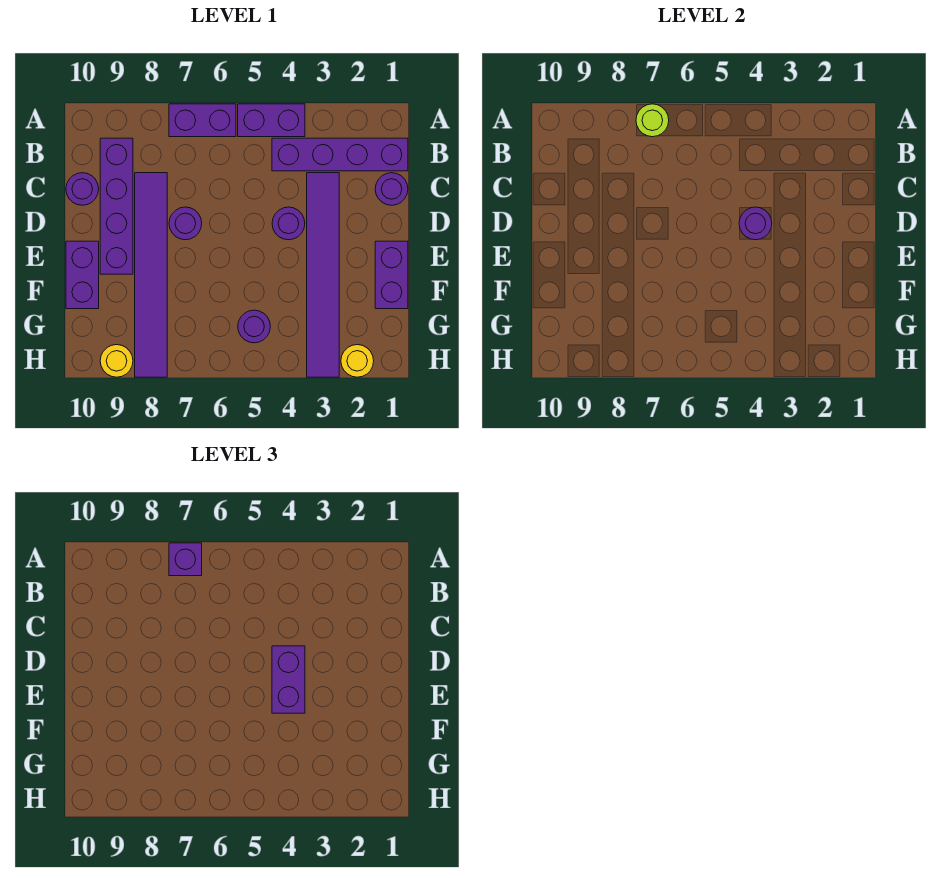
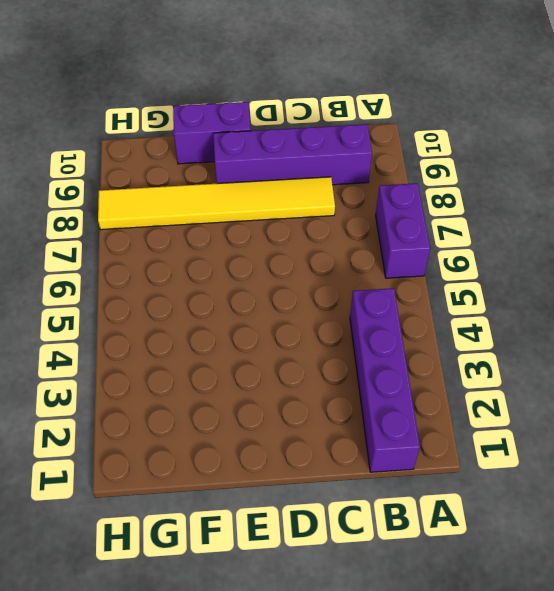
yellow 1x6 tile [98,177,335,230] -> purple 1x6 tile [135,173,167,377]
none -> purple 1x2 brick [238,104,305,137]
none -> purple 1x1 round brick [375,173,408,205]
none -> purple 1x6 tile [307,173,339,377]

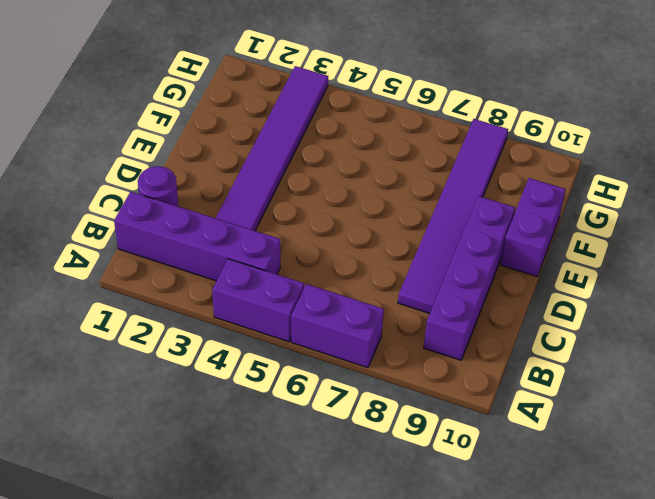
none -> purple 1x1 round brick [66,173,99,205]
none -> purple 1x1 round brick [272,207,305,240]
none -> purple 1x1 round brick [169,207,202,240]

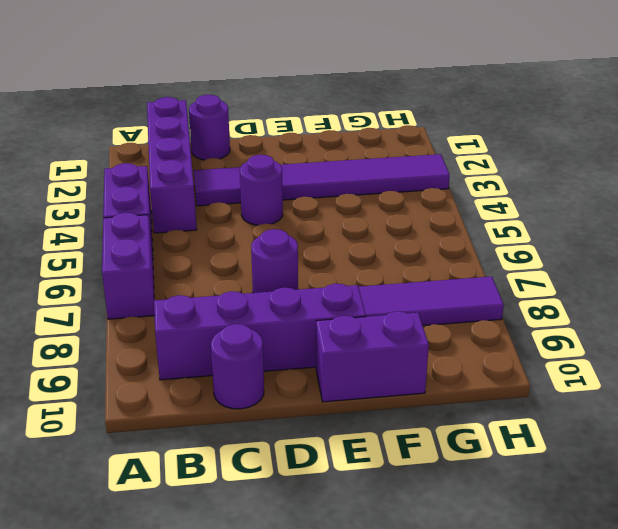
none -> purple 1x2 brick [375,241,408,309]
none -> purple 1x1 round brick [238,310,270,343]
none -> yellow 1x1 round brick [341,345,374,377]

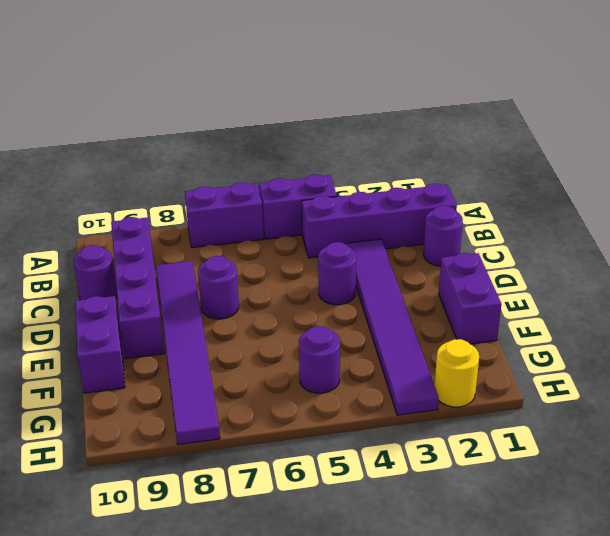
none -> yellow 1x1 round brick [100,345,133,377]
none -> lime 1x1 round brick [636,104,669,137]
none -> purple 1x1 round brick [739,207,772,240]

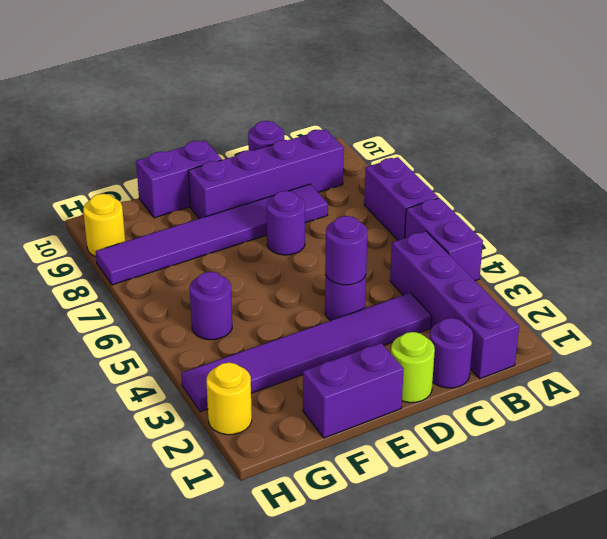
lime 1x1 round brick [391,332,435,403] -> lime 1x1 round brick moved to [636,104,669,137]
none -> purple 1x1 brick [169,543,202,576]
none -> purple 1x2 brick [272,646,305,713]

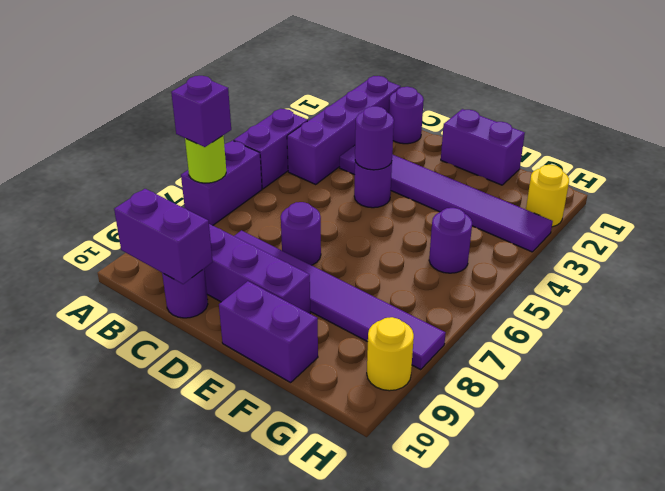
purple 1x2 brick [114,189,213,284] -> purple 1x2 brick moved to [272,646,305,713]

